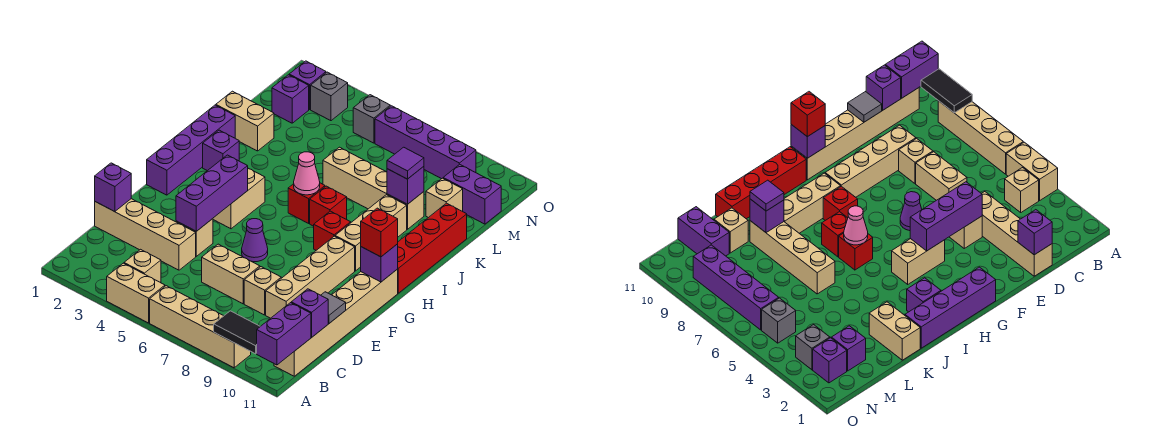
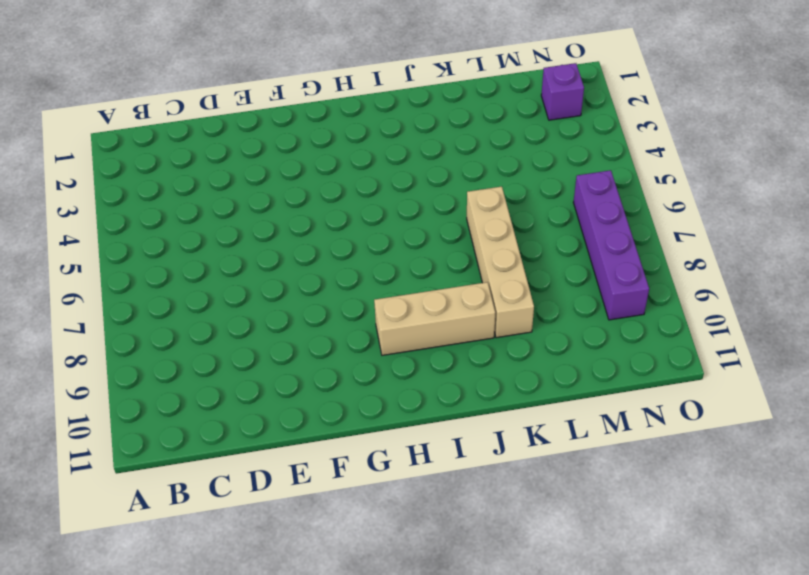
none -> tan 1x2 brick [107,263,165,323]
none -> tan 1x4 brick [150,286,251,368]
none -> tan 1x1 brick [124,249,161,283]
none -> tan 1x6 brick [274,269,398,376]

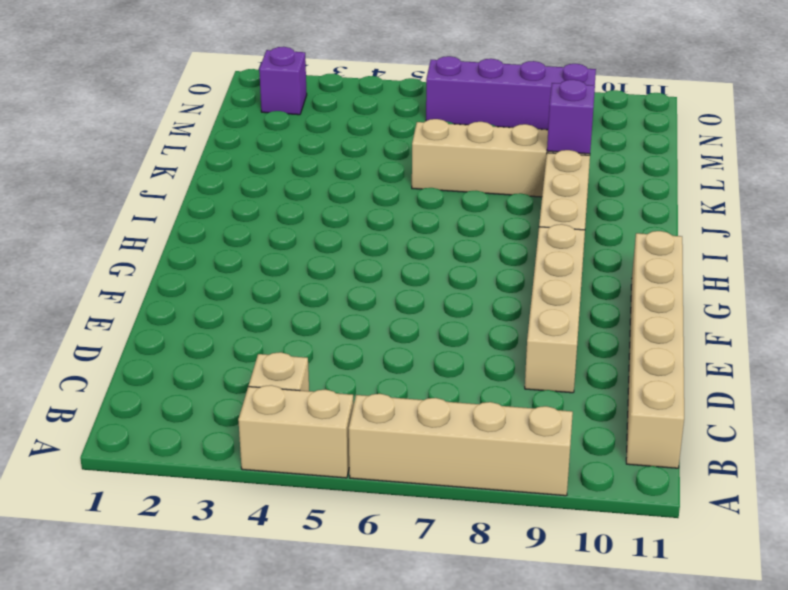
none -> tan 1x4 brick [95,199,196,270]
none -> tan 1x2 brick [202,244,260,304]
none -> tan 1x1 brick [244,267,281,315]
none -> tan 1x1 brick [176,219,213,256]

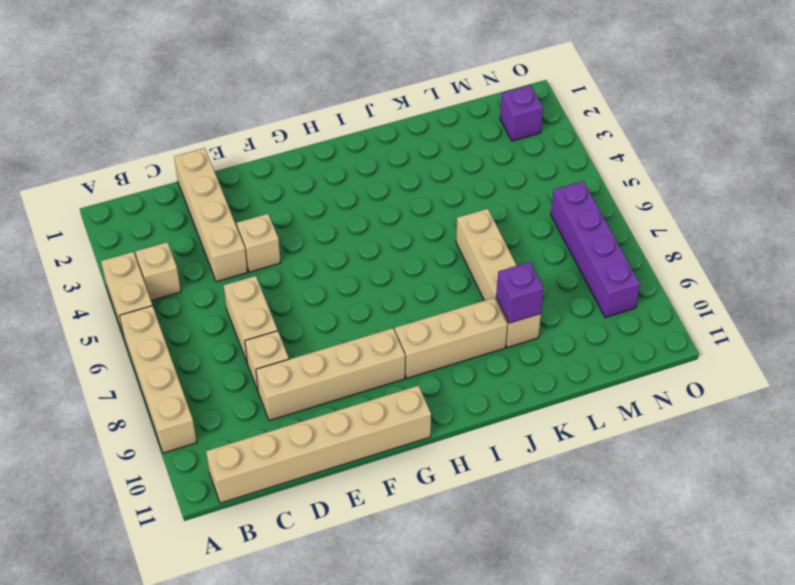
none -> purple 1x1 cone [242,219,268,262]
none -> purple 1x4 brick [147,105,235,195]
none -> tan 1x2 brick [213,169,265,229]
none -> red 1x1 brick [314,211,351,250]

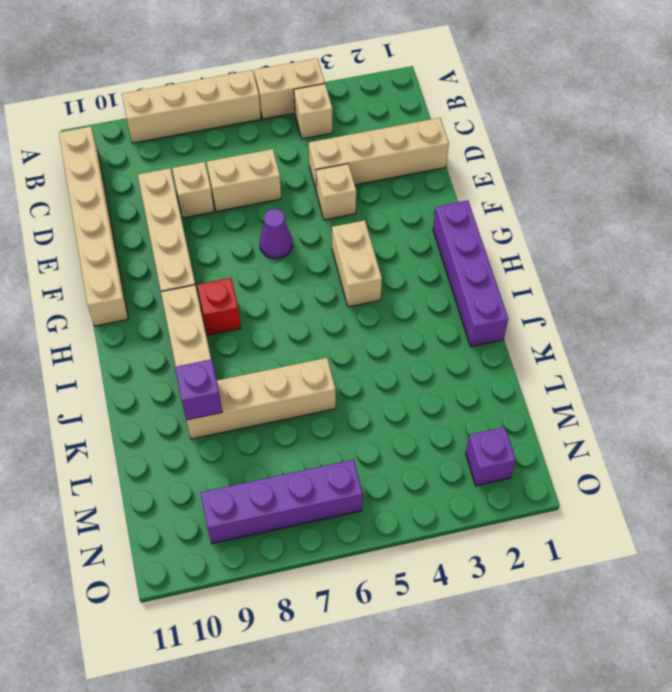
none -> red 1x4 brick [398,203,467,293]
none -> purple 1x1 brick [203,130,239,171]
none -> red 1x1 brick [288,183,325,223]
none -> red 1x1 brick [310,186,347,226]

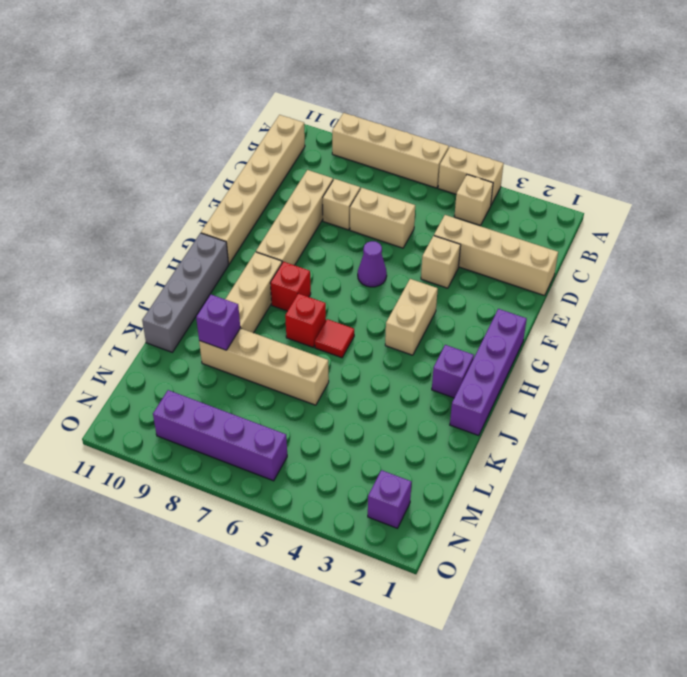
grey 1x4 brick [142,233,229,352] -> red 1x4 brick [398,203,467,293]
red 1x1 tile [315,319,354,358] -> red 1x1 brick [288,183,325,223]
none -> tan 1x2 brick [216,91,274,151]
none -> tan 1x1 brick [426,178,463,218]
none -> purple 1x1 brick [272,75,309,123]
none -> purple 1x2 brick [443,164,501,224]

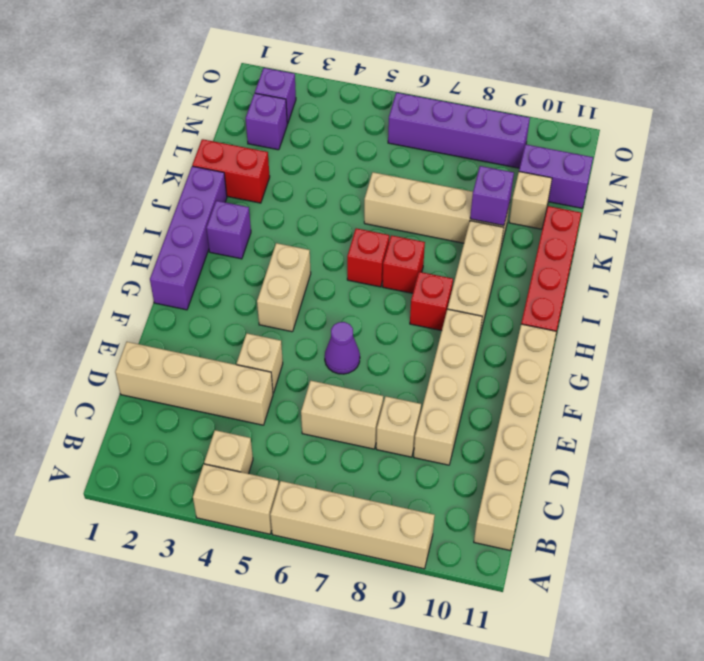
red 1x2 brick [192,139,270,203] -> tan 1x2 brick [216,91,274,151]
none -> grey 1x1 brick [311,72,348,121]
none -> grey 1x1 brick [353,95,390,143]
none -> black 1x2 tile [214,311,260,354]
none -> purple 1x2 brick [257,303,311,365]

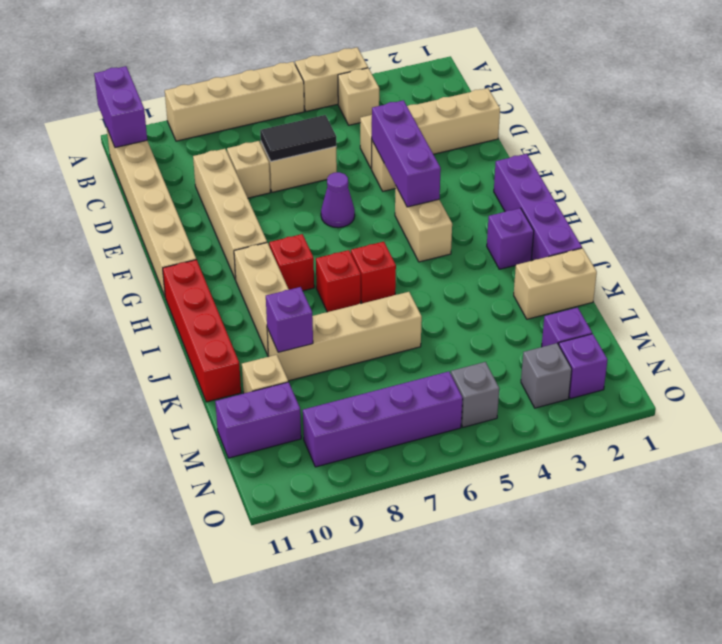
black 1x2 tile [260,115,336,161] -> black 1x2 tile moved to [214,311,260,354]
none -> purple 1x1 brick [291,289,328,337]
none -> purple 1x1 brick [95,163,131,212]
none -> grey 1x1 tile [321,292,346,323]
none -> purple 1x1 brick [361,244,398,282]

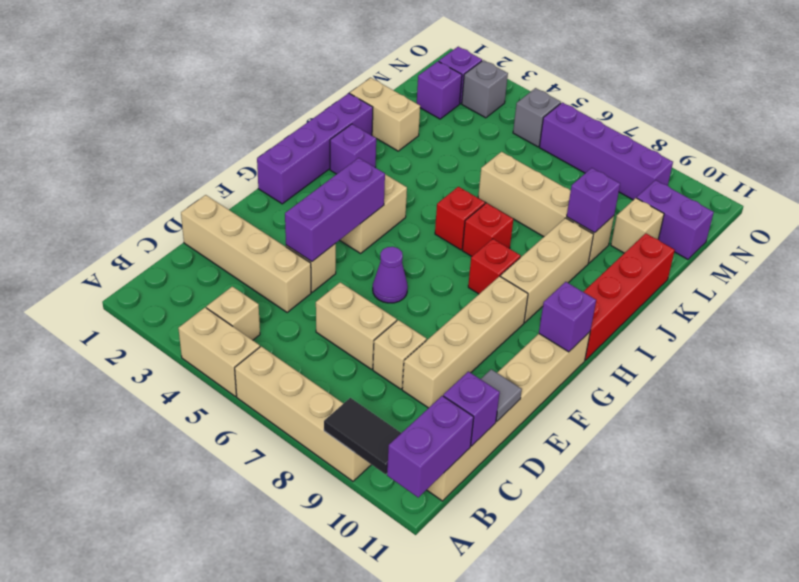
none -> purple 1x1 brick [95,163,131,212]
none -> pink 1x1 cone [294,152,320,195]
none -> red 1x1 brick [361,208,398,257]
none -> purple 1x1 tile [387,147,424,179]

